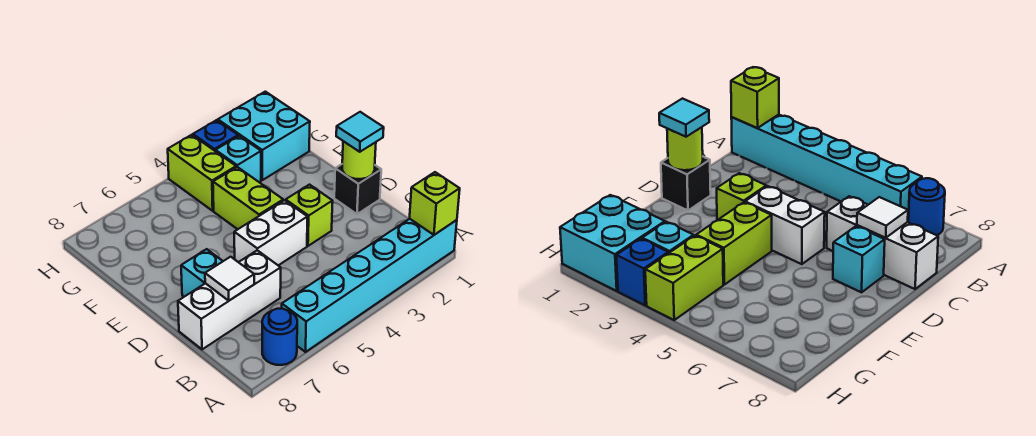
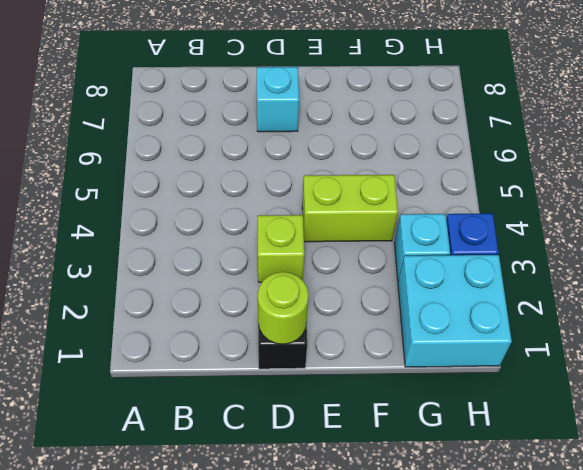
none -> cyan 1x6 brick [282,219,457,352]
none -> blue 1x1 round brick [262,309,297,365]
none -> white 1x3 brick [178,250,281,349]

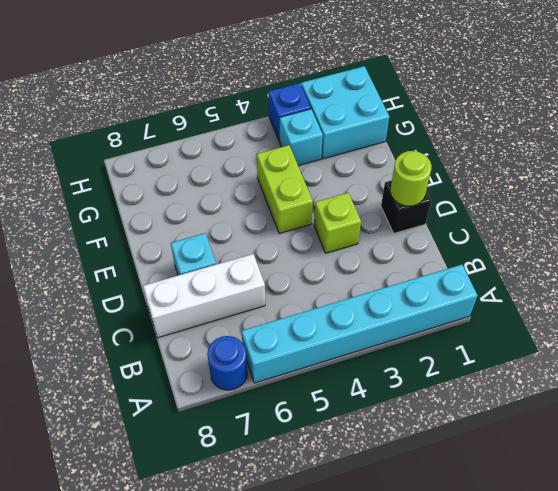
none -> white 1x2 brick [234,200,307,265]
none -> lime 1x2 brick [168,135,236,211]
none -> lime 1x1 brick [410,172,460,235]

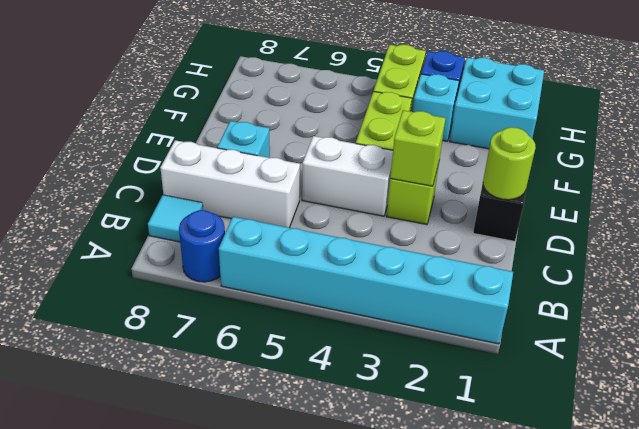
cyan 1x1 tile [148,195,203,242] -> cyan 1x1 tile moved to [336,112,384,152]
lime 1x1 brick [390,110,445,186] -> lime 1x1 brick moved to [410,172,460,235]
none -> white 1x1 tile [205,257,254,301]

